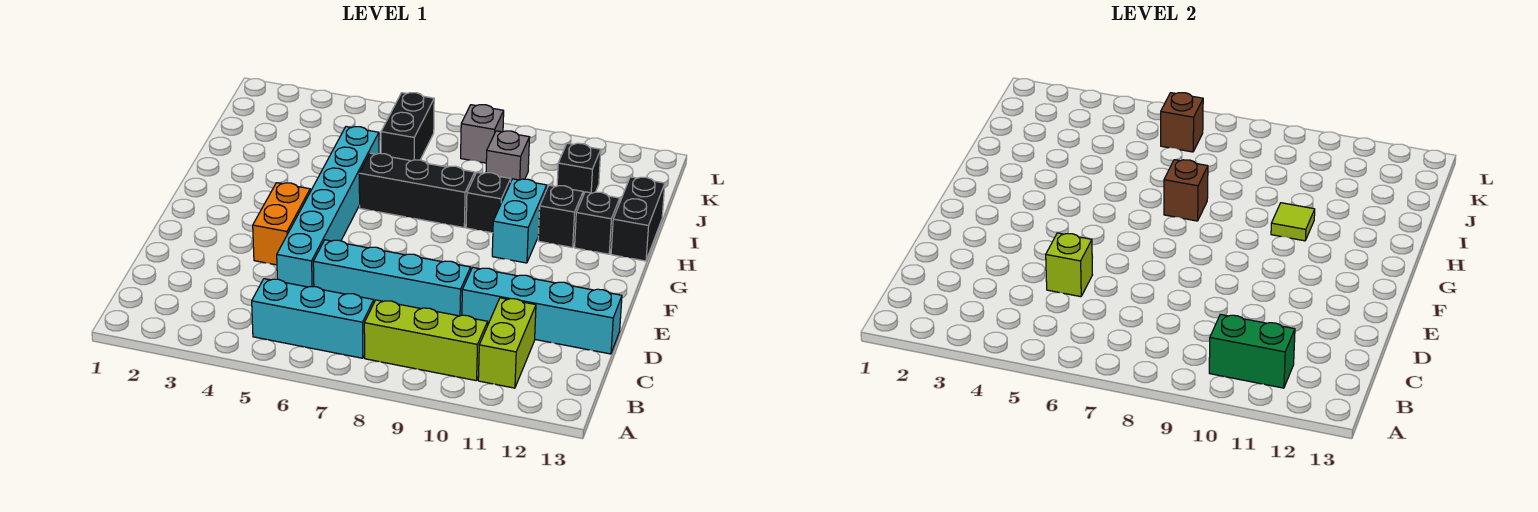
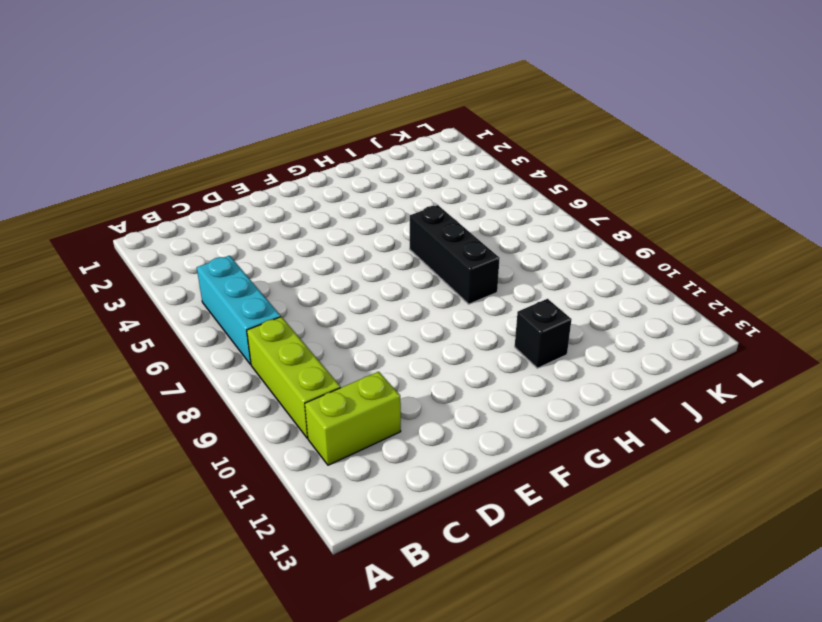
none -> cyan 1x6 brick [277,127,379,287]
none -> cyan 1x4 brick [313,240,471,316]
none -> cyan 1x4 brick [462,268,622,354]

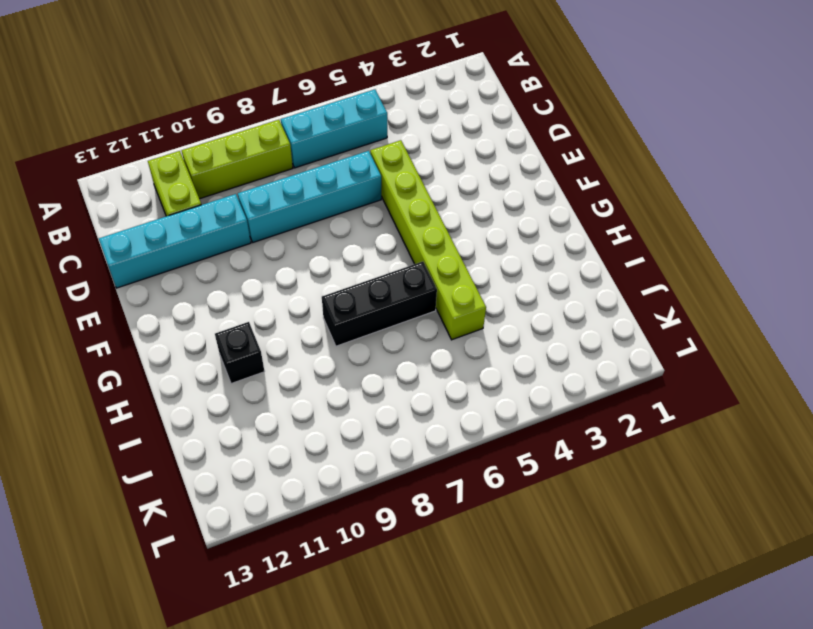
lime 1x6 brick [370,140,486,340] -> cyan 1x6 brick [277,127,379,287]
none -> orange 1x2 brick [253,183,310,265]
none -> cyan 1x2 brick [492,179,547,263]
none -> black 1x1 brick [466,172,511,233]

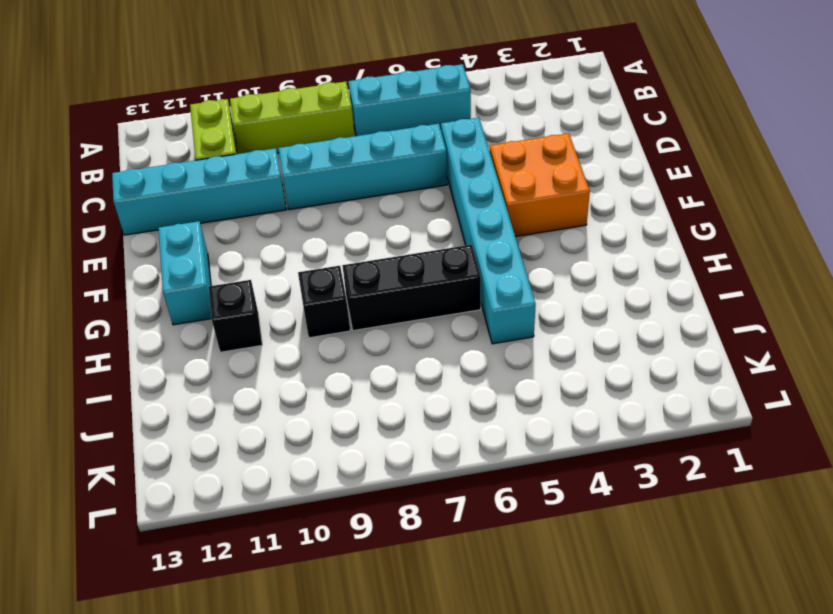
orange 2x2 brick [490,133,590,237] -> orange 1x2 brick [253,183,310,265]
cyan 1x2 brick [158,221,212,325] -> cyan 1x2 brick moved to [492,179,547,263]
none -> black 1x1 brick [575,192,620,254]
none -> black 1x2 brick [611,177,665,261]
none -> black 1x2 brick [381,93,434,161]

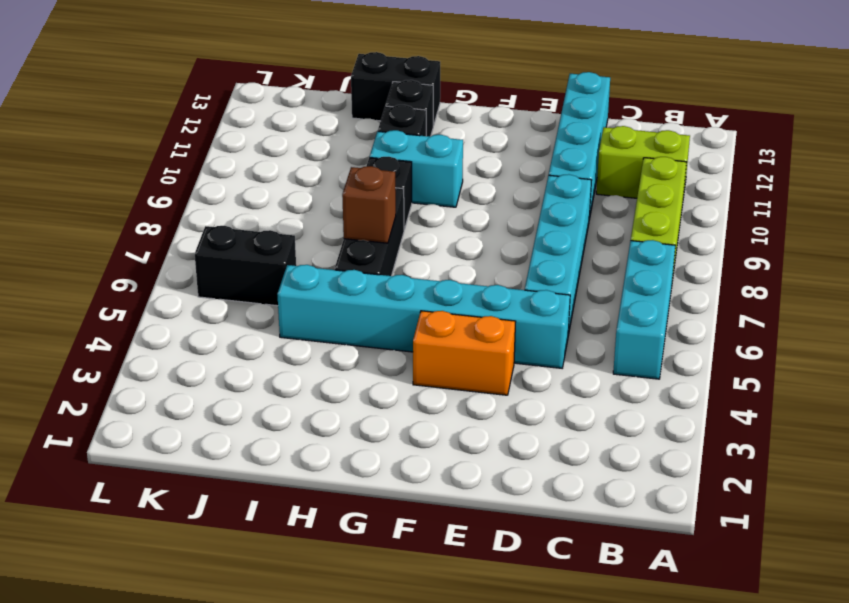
none -> grey 1x1 brick [486,131,530,181]
none -> black 1x1 brick [557,143,601,195]
none -> grey 1x1 brick [461,105,504,163]

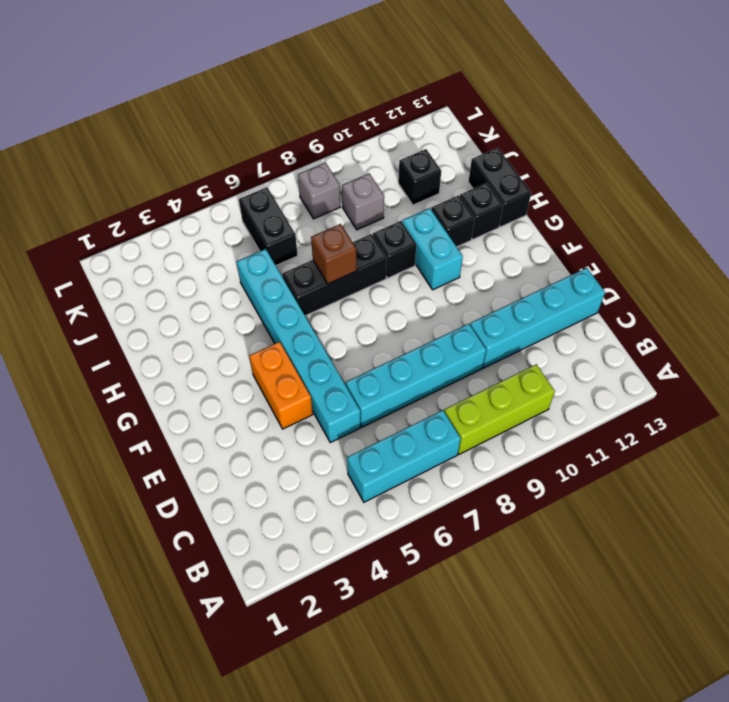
none -> lime 1x2 brick [478,298,536,388]
none -> green 1x2 brick [1209,314,1295,388]
none -> lime 1x1 brick [1046,233,1092,297]

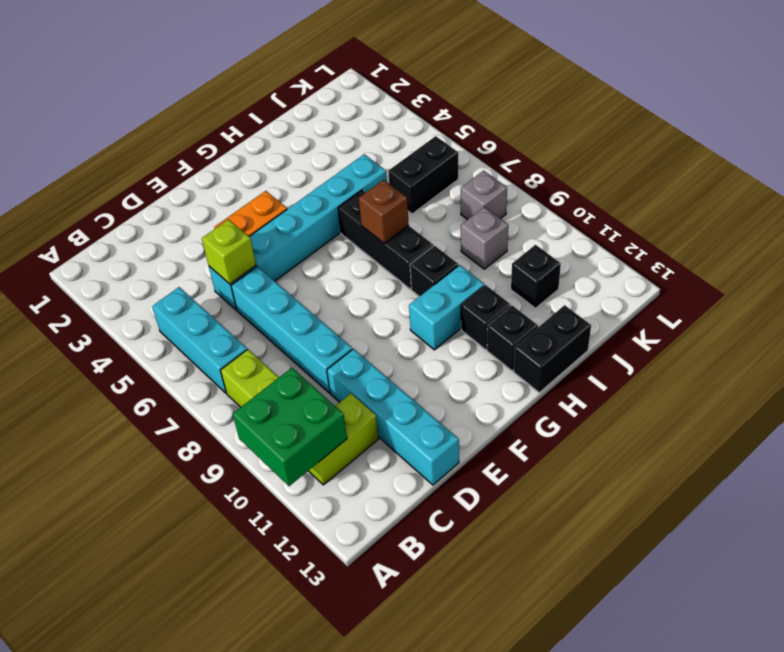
green 2x2 brick [233,368,347,486] -> green 1x2 brick [1209,314,1295,388]
none -> lime 1x1 tile [1271,203,1315,241]
none -> brown 1x1 brick [1161,93,1203,152]

